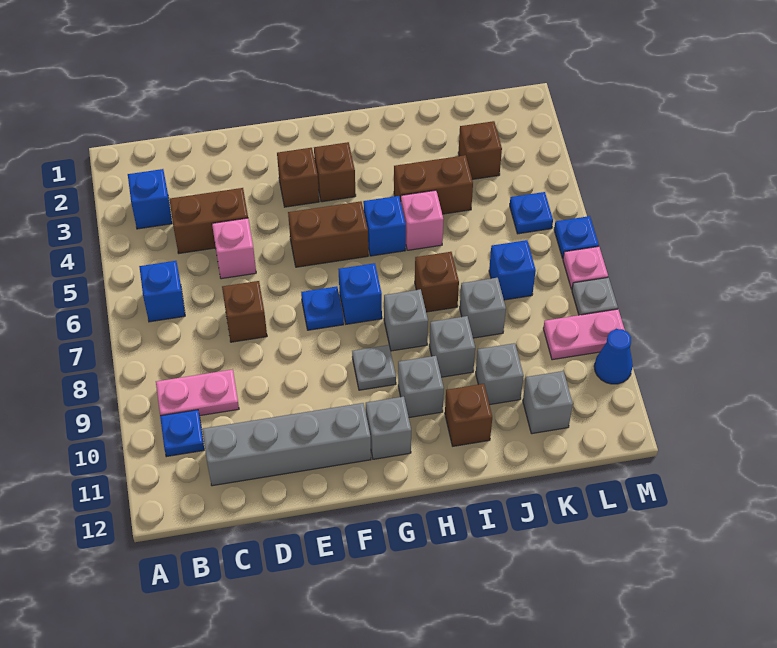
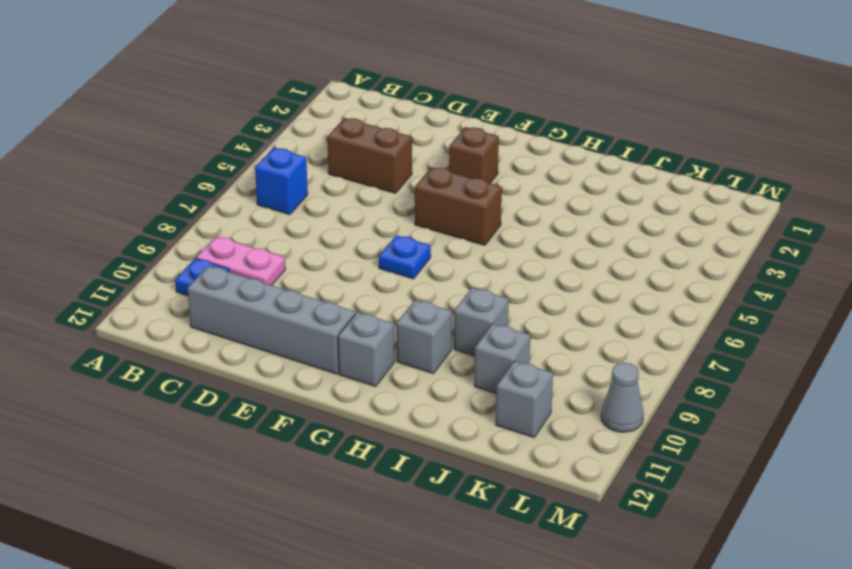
grey 1x1 cone [601,363,644,432] -> blue 1x1 cone [594,329,633,384]
none -> blue 1x1 brick [128,169,172,229]
none -> pink 1x1 brick [212,218,256,279]
none -> brown 1x1 brick [222,281,267,342]
none -> brown 1x1 brick [314,142,356,202]

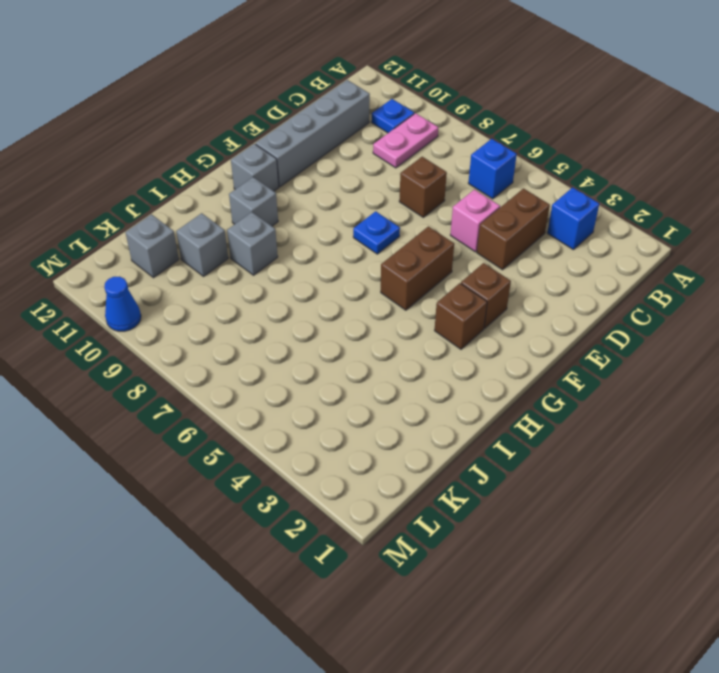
none -> blue 1x1 brick [339,263,382,324]
none -> grey 1x1 plate [352,345,396,390]
none -> blue 1x1 brick [363,196,406,256]
none -> grey 1x1 brick [384,289,428,351]

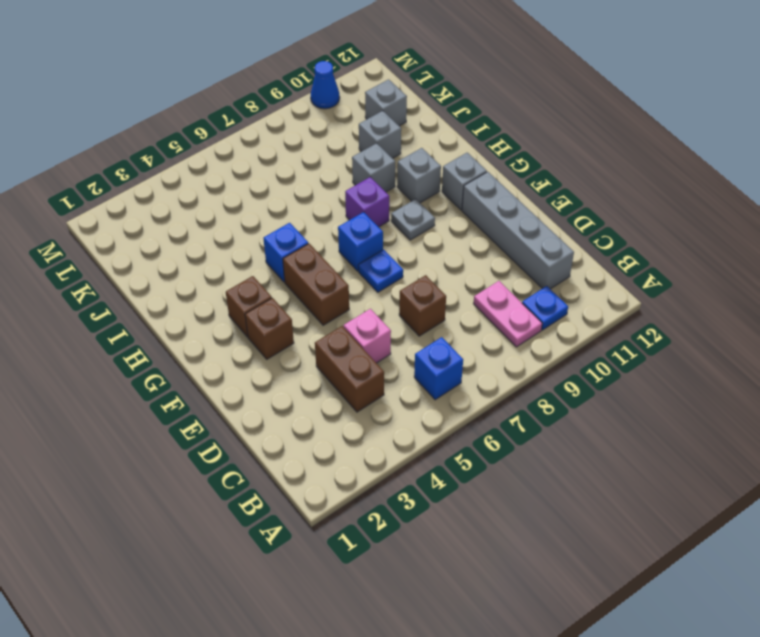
purple 1x1 brick [345,177,389,227] -> grey 1x1 brick [384,289,428,351]
none -> blue 1x1 brick [128,169,172,229]
none -> brown 1x2 brick [394,155,473,214]
none -> pink 1x1 brick [401,190,444,250]
none -> brown 1x1 brick [415,252,459,312]

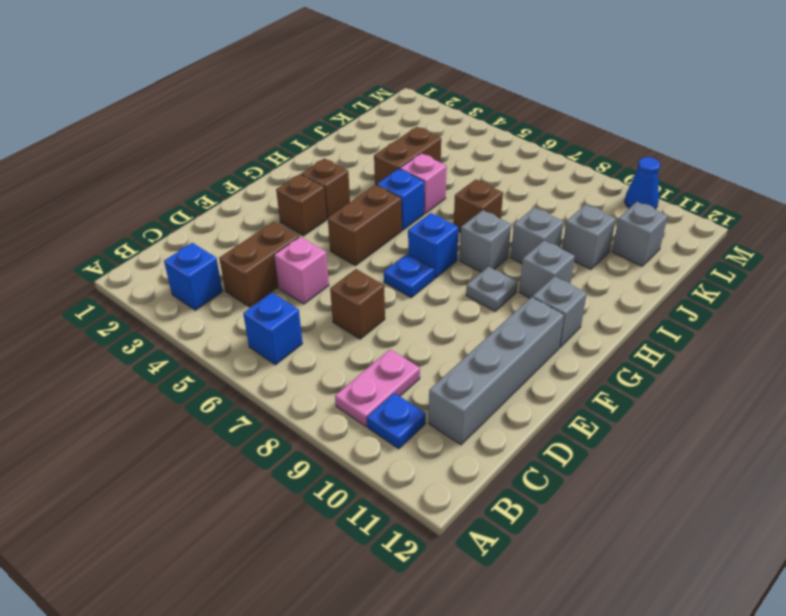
none -> brown 1x1 brick [445,384,492,446]
none -> grey 1x1 brick [460,278,506,338]
none -> brown 1x1 brick [458,121,502,179]
none -> blue 1x1 brick [489,240,536,300]

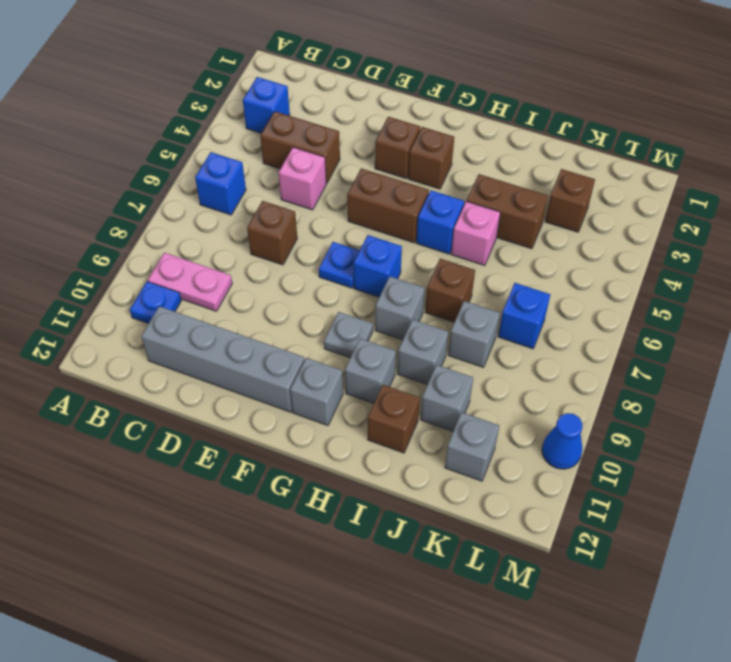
none -> blue 1x1 plate [510,192,553,234]
none -> pink 1x2 plate [543,309,625,360]
none -> blue 1x1 plate [554,216,599,258]
none -> pink 1x1 plate [563,246,608,289]

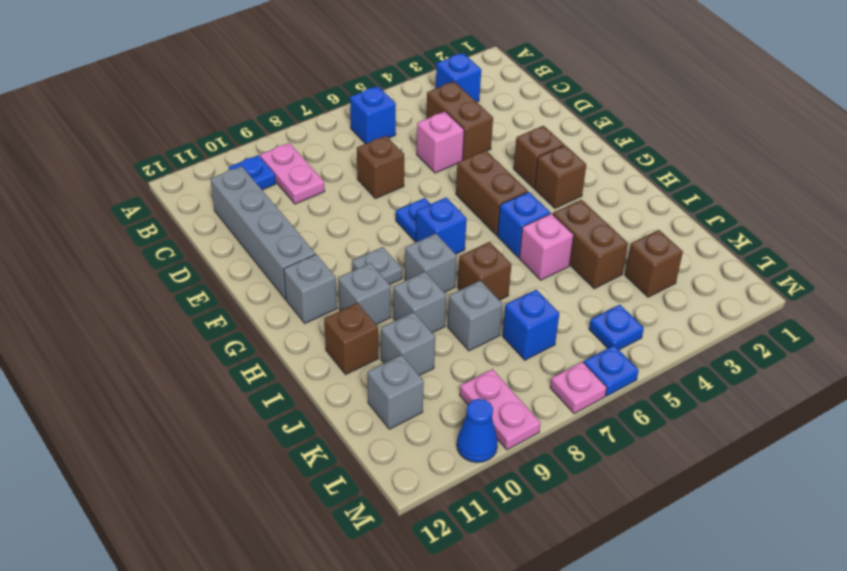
none -> grey 1x1 plate [572,277,618,315]

